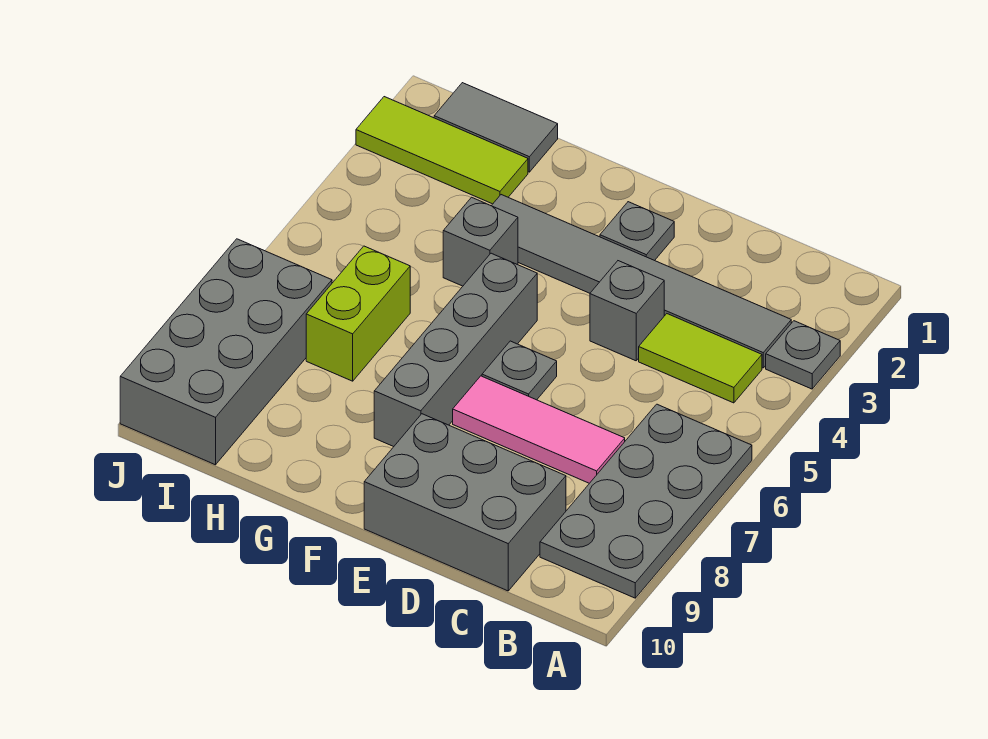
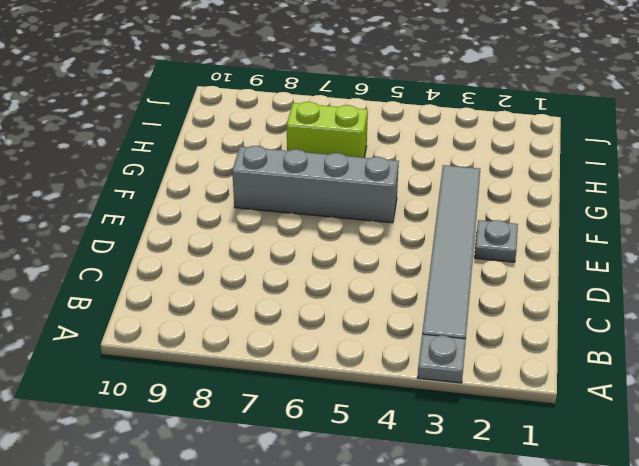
none -> grey 2x4 plate [540,404,752,598]
none -> lime 1x2 tile [639,314,762,403]
none -> pink 1x3 tile [453,376,625,483]

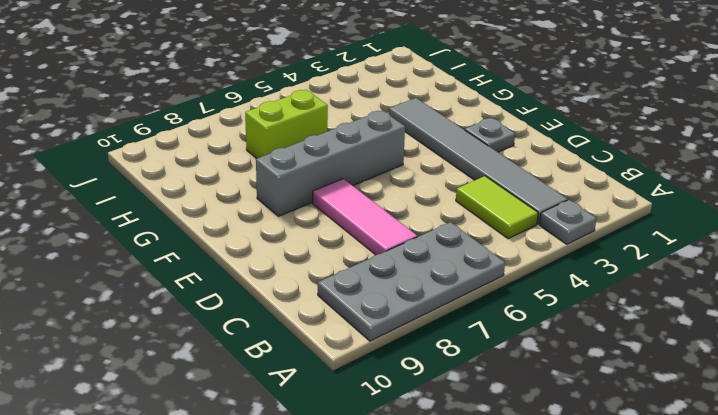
none -> grey 2x3 brick [364,414,566,591]
none -> grey 1x1 brick [590,261,664,361]
none -> grey 1x1 plate [482,341,557,400]

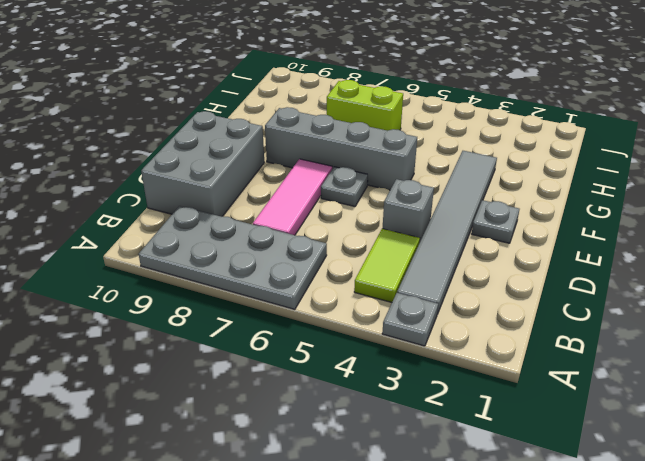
none -> grey 1x1 brick [443,197,518,286]
none -> grey 1x2 tile [434,83,558,172]
none -> lime 1x3 tile [356,97,528,204]

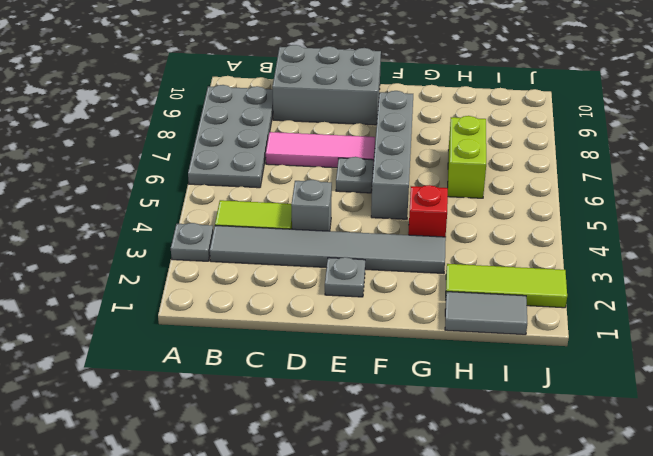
red 1x1 brick [408,185,448,237] -> grey 1x1 brick [443,197,518,286]
none -> grey 2x4 brick [120,239,332,465]

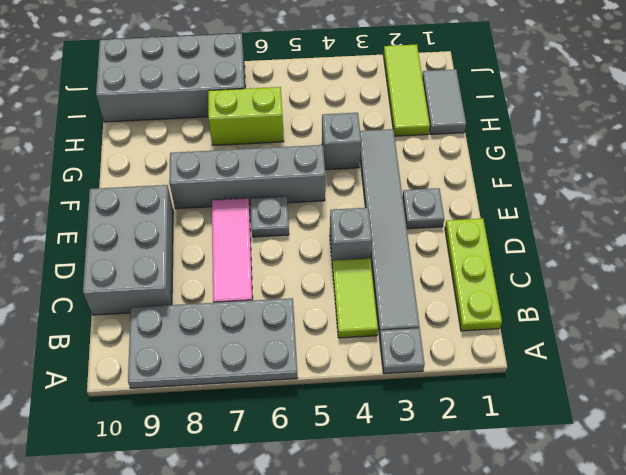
lime 1x3 plate [445,218,502,331] -> none

